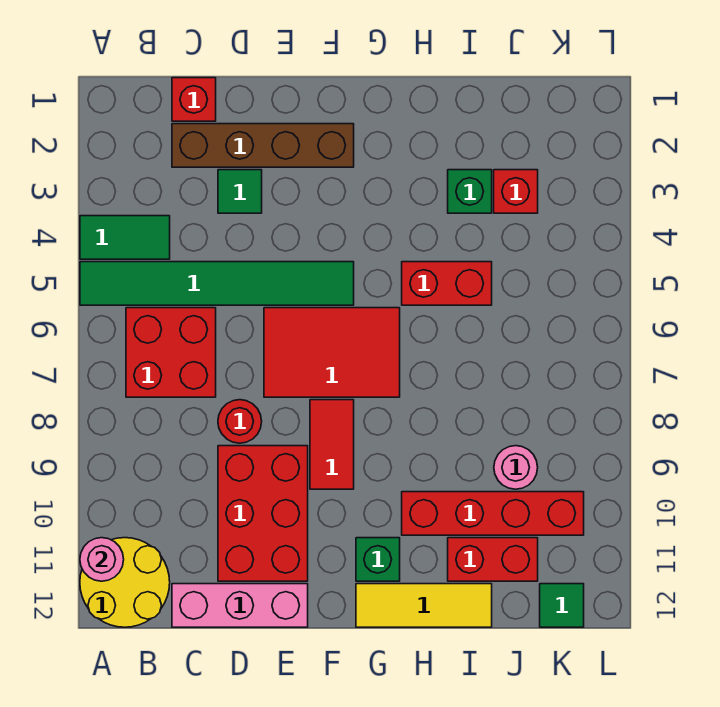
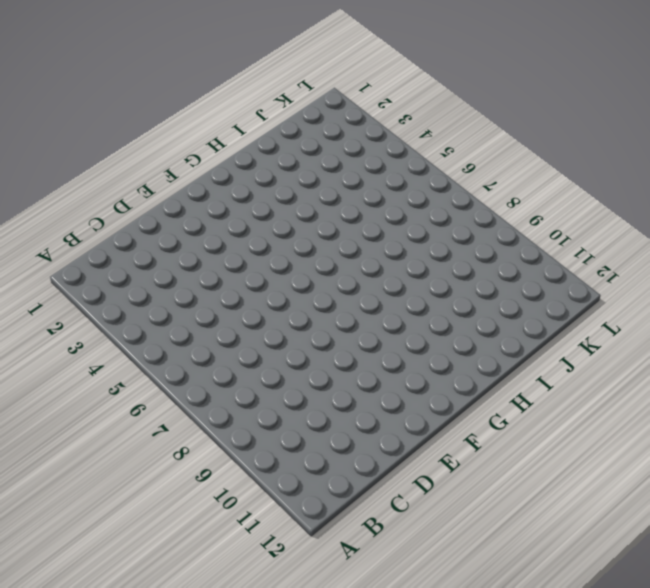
none -> green 1x2 tile [80,216,170,259]
none -> green 1x6 tile [80,262,354,305]
none -> yellow 2x2 round brick [80,538,170,627]

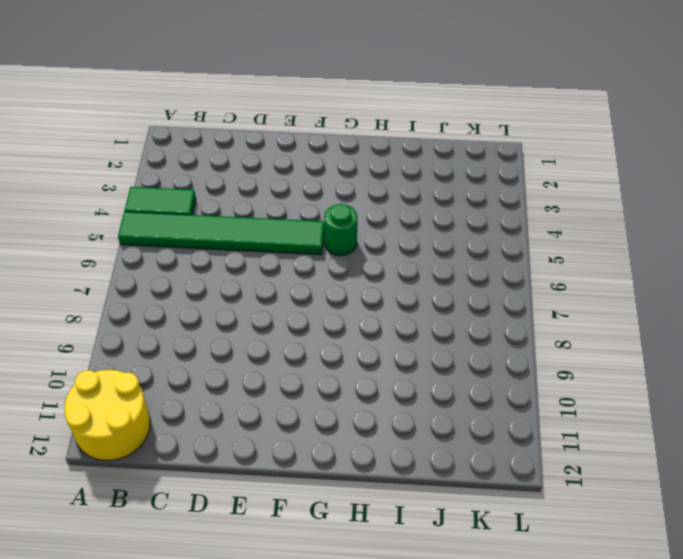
green 1x1 round brick [324,204,357,256] -> none
none -> red 2x2 brick [126,308,216,397]
none -> red 1x1 brick [172,78,216,121]
none -> brown 1x4 brick [172,124,354,167]

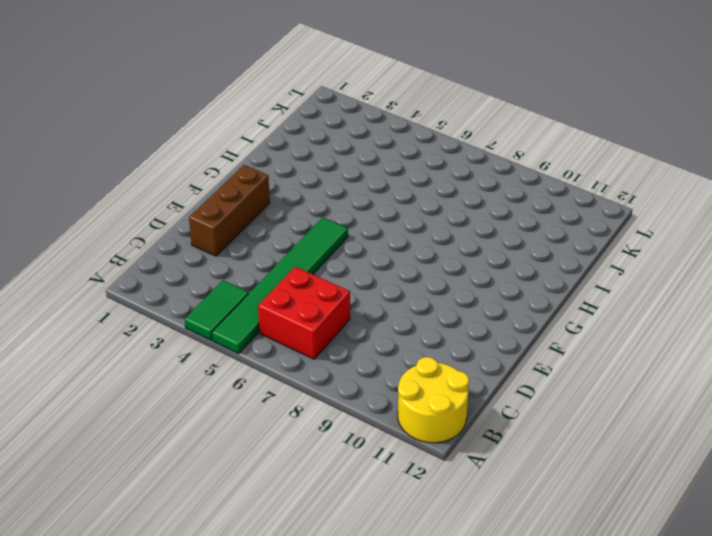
brown 1x3 brick [189,165,270,256] -> brown 1x4 brick [172,124,354,167]
none -> red 1x1 brick [172,78,216,121]
none -> pink 1x3 brick [172,584,308,627]
none -> green 1x1 tile [218,170,262,213]

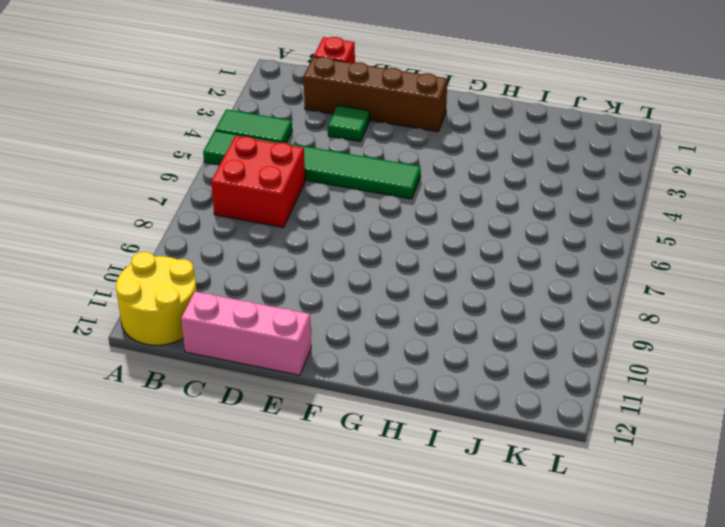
none -> red 1x1 round brick [218,400,262,443]
none -> red 2x3 brick [218,446,308,581]
none -> red 2x3 tile [264,308,400,397]

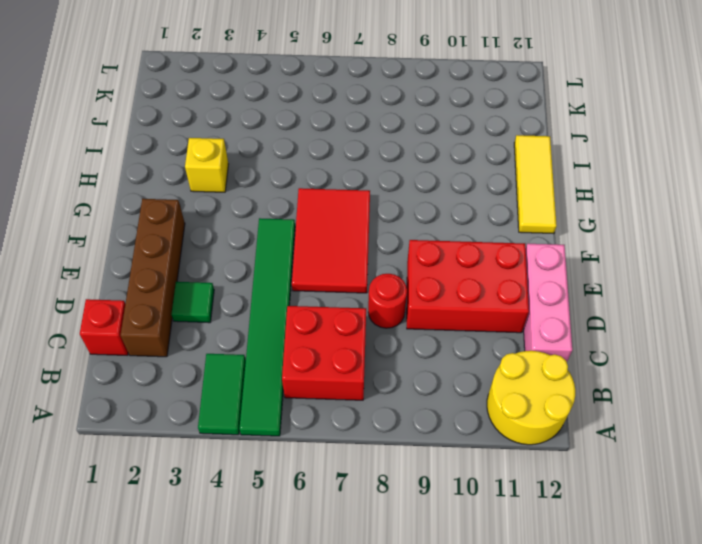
yellow 1x1 brick [185,138,228,192] -> none
none -> red 1x2 tile [310,400,354,489]
none -> green 1x1 brick [356,538,400,581]
none -> red 1x2 brick [402,262,492,305]

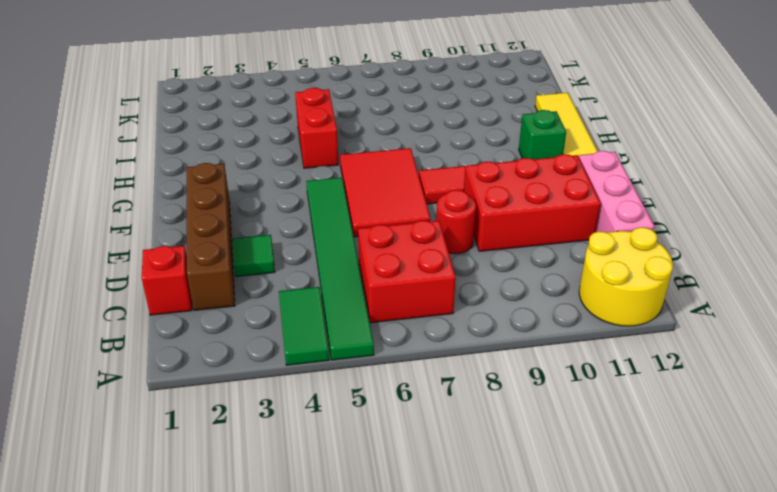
none -> red 1x4 brick [402,492,584,535]
none -> green 1x1 brick [448,170,492,213]
none -> red 1x2 brick [448,538,538,581]

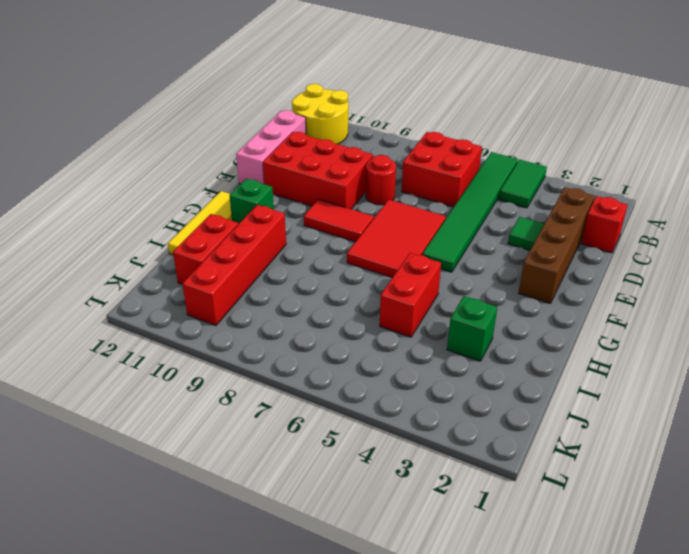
none -> red 1x1 brick [494,170,538,213]
none -> pink 1x1 round brick [494,446,538,489]
none -> green 1x1 tile [540,584,584,627]

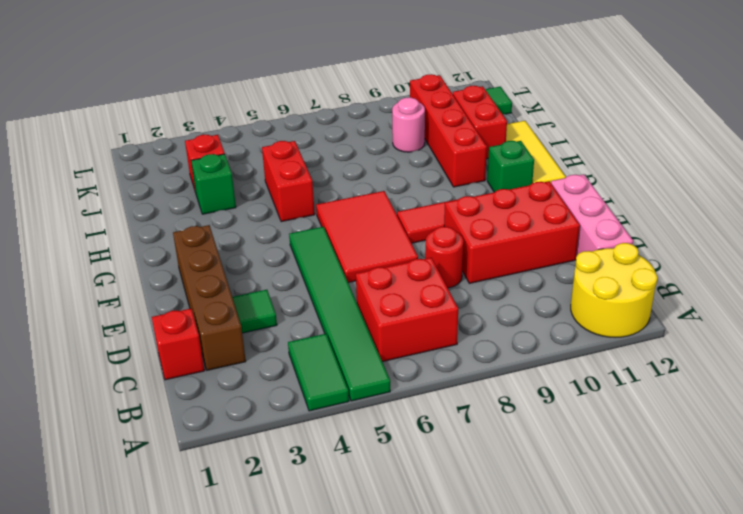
none -> pink 1x1 round brick [80,538,124,581]

